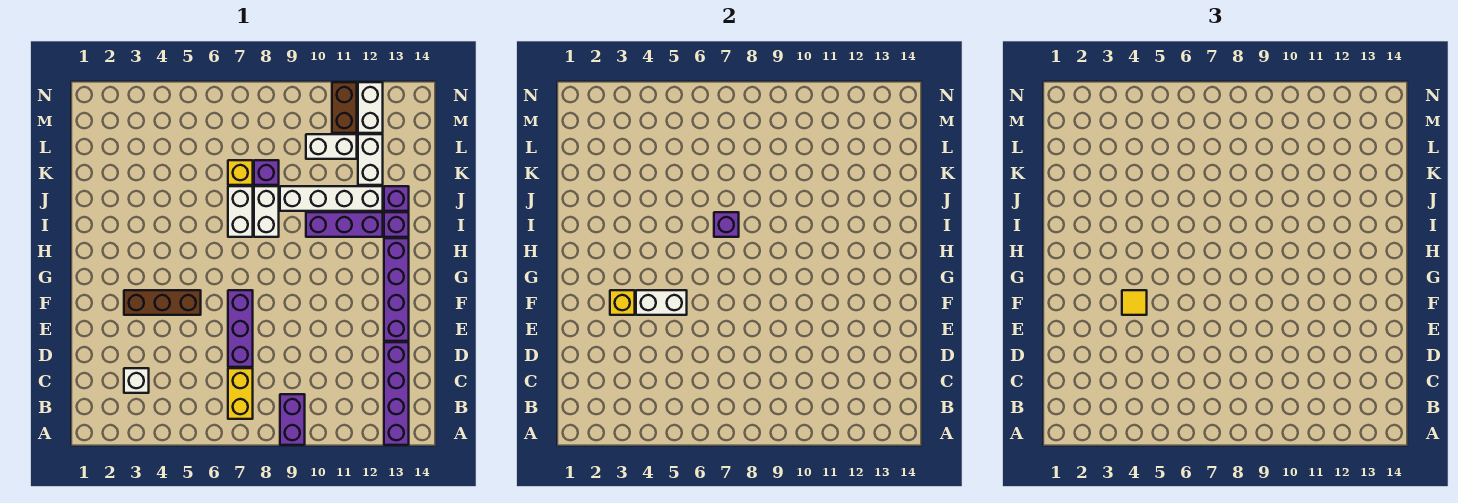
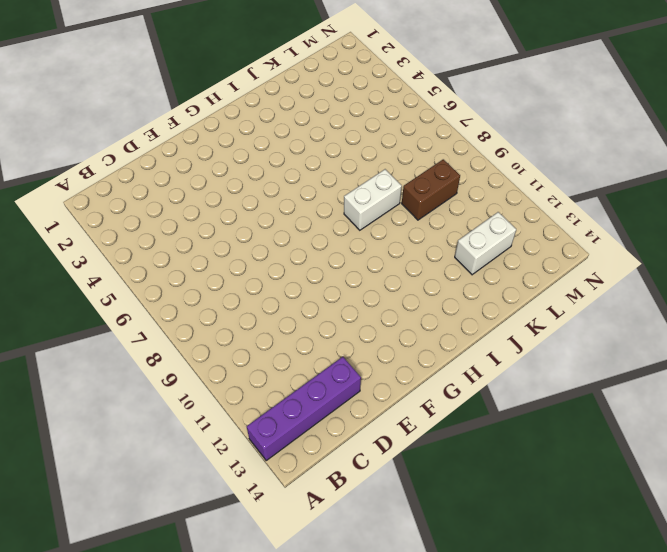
brown 1x2 brick [402,159,460,220] -> brown 1x2 brick moved to [332,82,357,133]
none -> purple 1x2 brick [280,394,305,445]
none -> yellow 1x2 brick [228,368,253,419]
none -> white 1x1 brick [124,368,149,393]

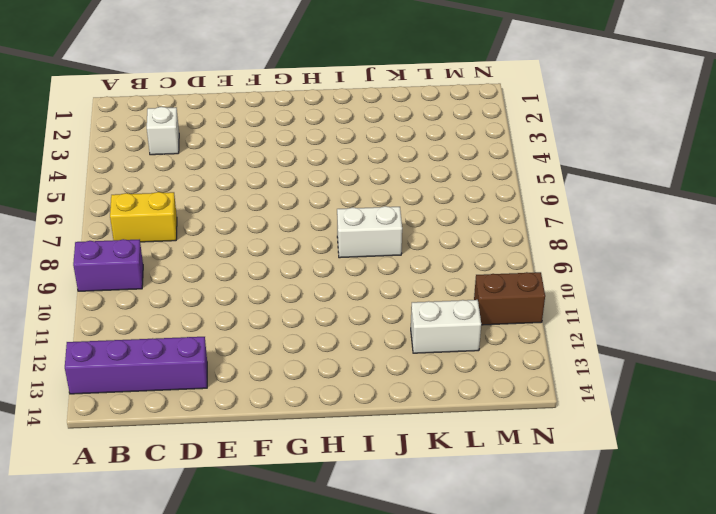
none -> purple 1x3 brick [228,290,253,367]
none -> purple 1x4 brick [384,238,409,341]
none -> brown 1x3 brick [124,290,201,315]

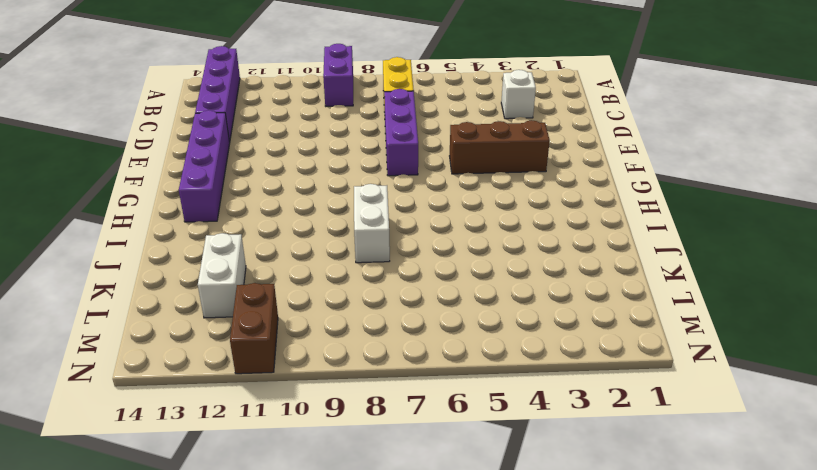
none -> white 1x2 brick [228,186,253,237]
none -> purple 1x3 brick [306,212,383,237]
none -> purple 1x1 brick [384,212,409,237]

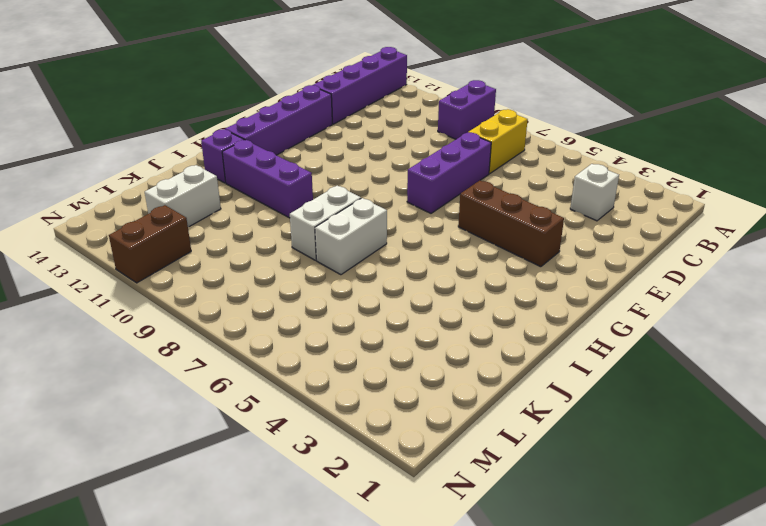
none -> white 1x4 brick [280,186,383,211]
none -> purple 1x1 brick [384,186,409,211]
none -> yellow 1x1 brick [228,160,253,185]

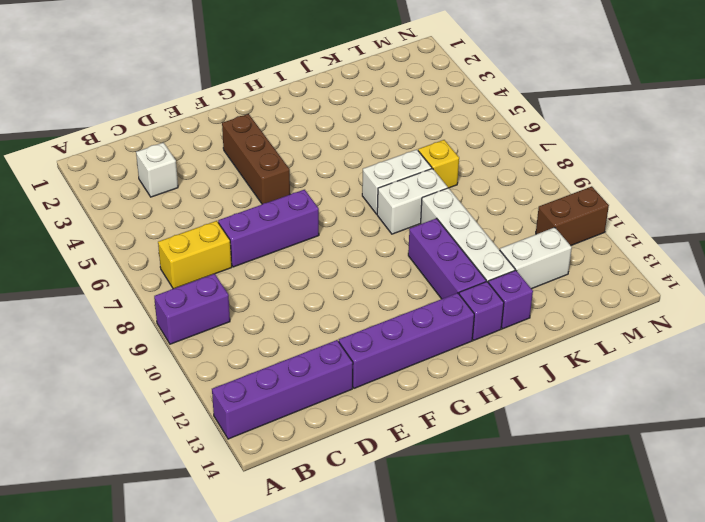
none -> purple 1x1 brick [254,160,279,185]
none -> white 1x2 brick [306,134,357,159]
none -> white 1x2 brick [358,82,383,133]

